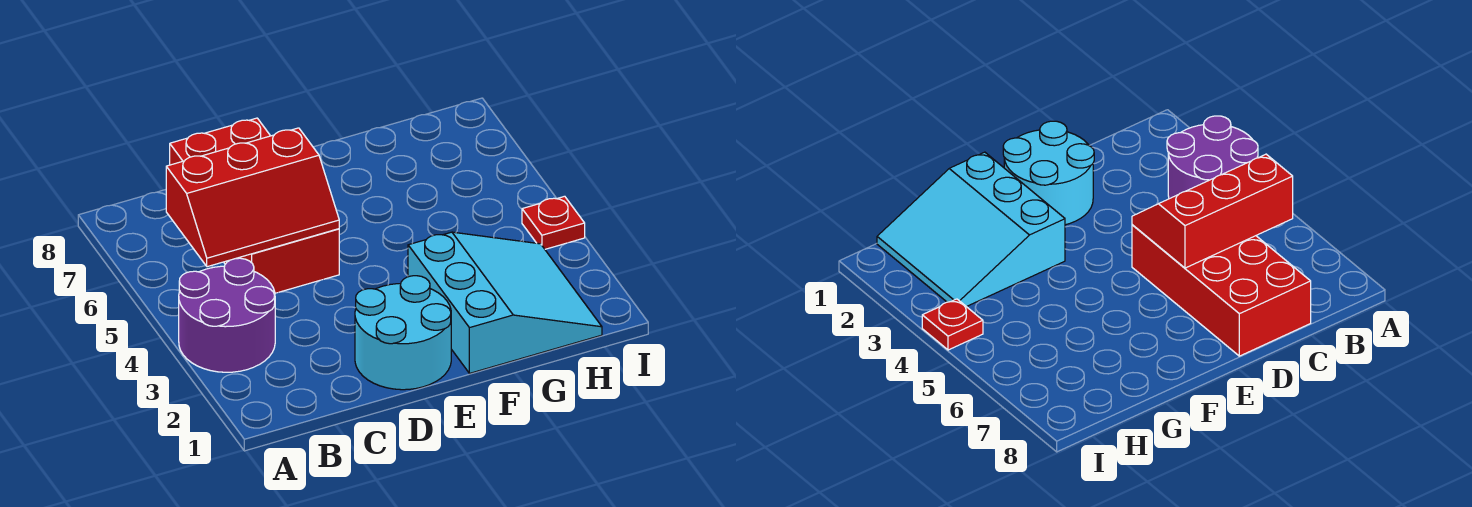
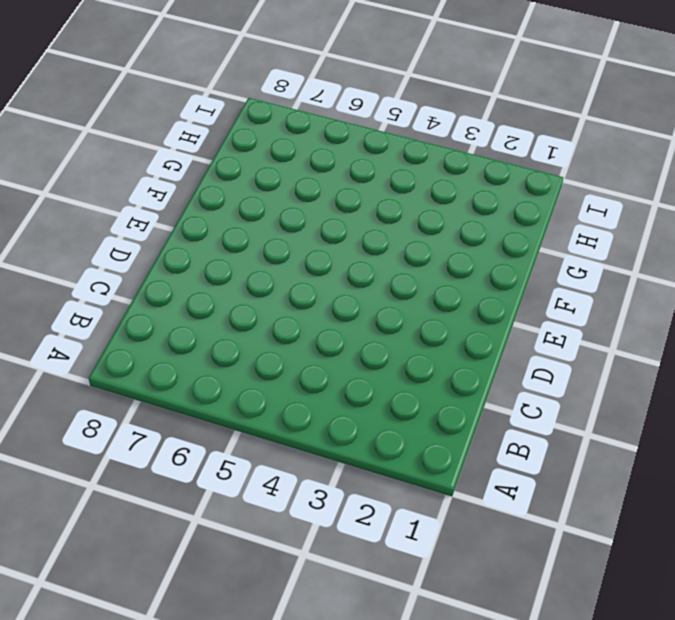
none -> purple 2x2 round brick [179,258,275,372]
none -> red 2x4 brick [170,118,339,293]

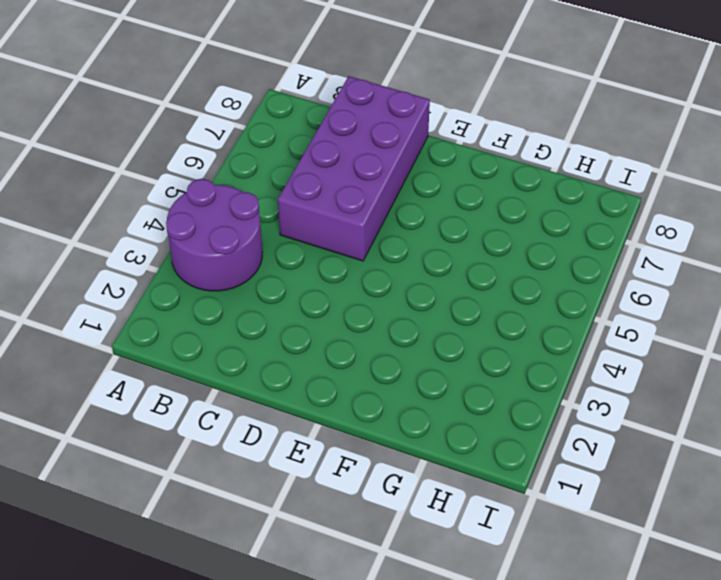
purple 2x4 brick [278,76,430,261] -> red 2x4 brick [170,118,339,293]
none -> cyan 2x2 round brick [355,276,451,390]
none -> cyan 3x3 slope [408,232,602,373]

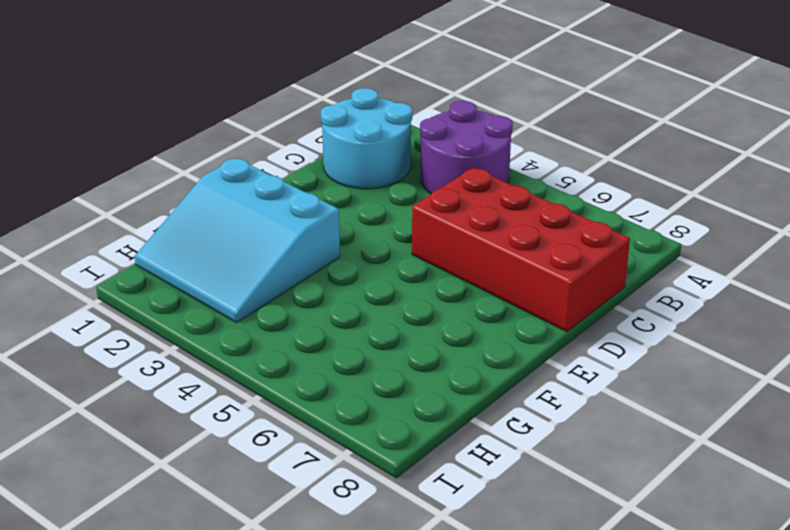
cyan 2x2 round brick [321,88,412,189] -> cyan 2x2 round brick moved to [355,276,451,390]
none -> red 1x1 plate [522,196,585,249]
none -> red 2x3 slope [166,128,339,267]

